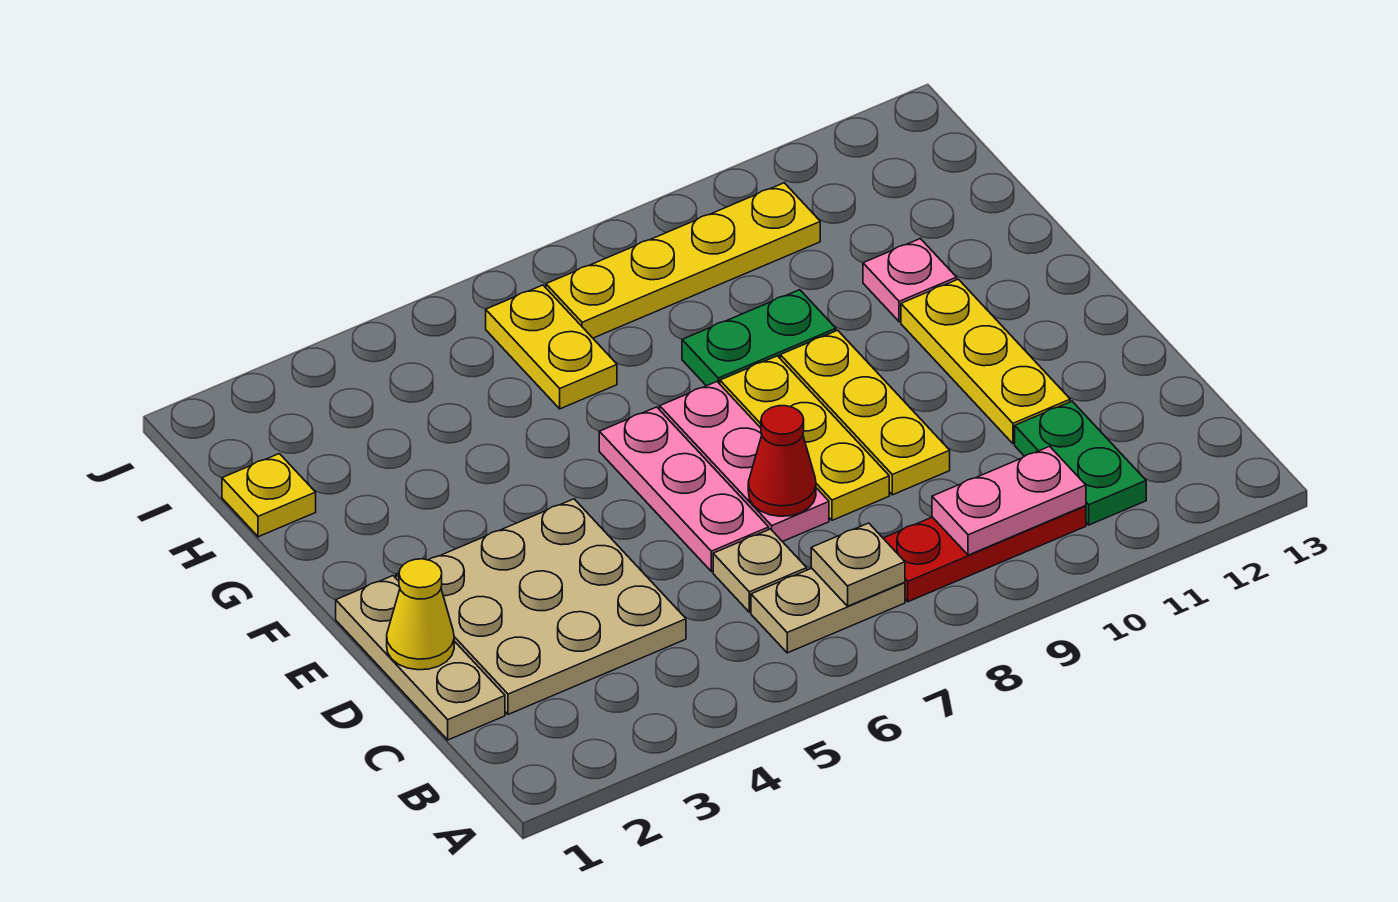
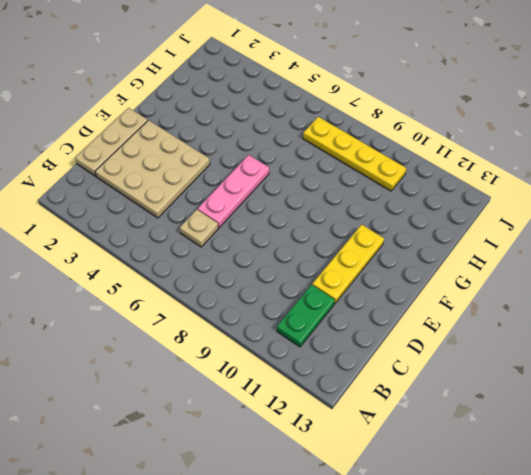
none -> tan 1x2 plate [751,568,905,653]
none -> red 1x3 plate [883,506,1086,602]
none -> pink 1x3 plate [660,382,829,542]

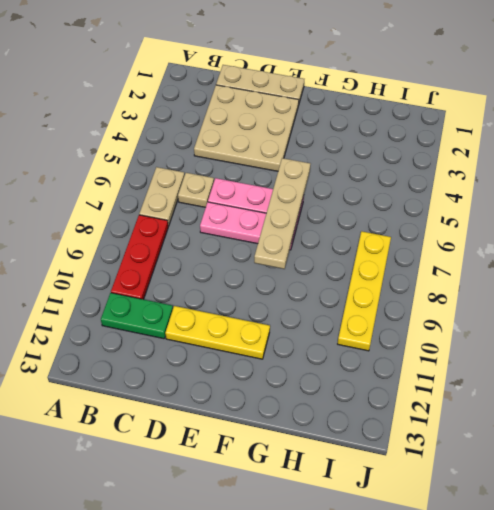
tan 1x4 plate [254,158,310,269] -> none
none -> yellow 1x3 plate [720,356,889,520]
none -> yellow 1x3 plate [780,330,950,495]
none -> green 1x2 plate [682,290,836,386]

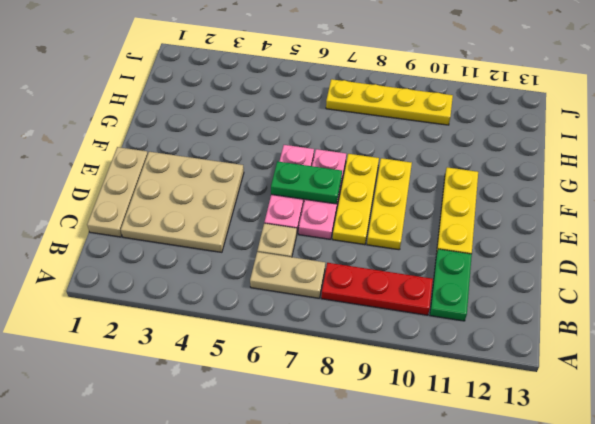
green 1x2 plate [271,161,342,204] -> green 1x2 plate moved to [682,290,836,386]
none -> pink 1x1 plate [863,239,957,322]
none -> yellow 1x1 plate [222,454,316,537]
none -> yellow 1x2 plate [486,285,617,409]

